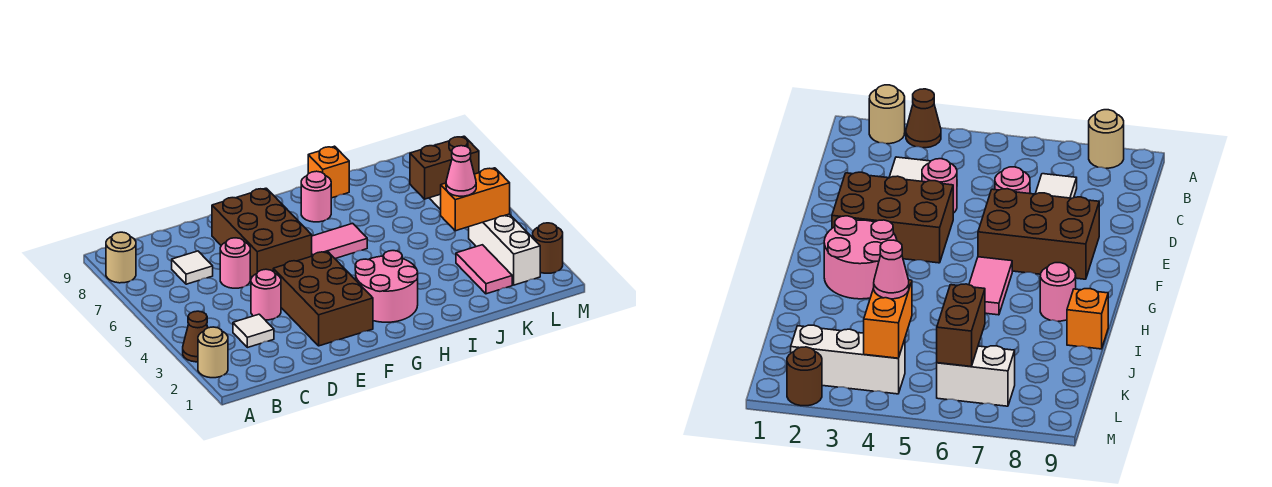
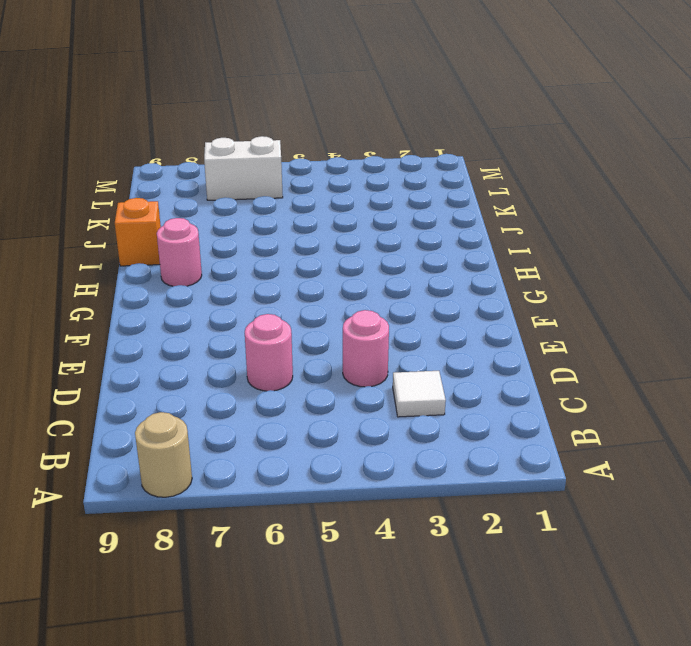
none -> tan 1x1 round brick [198,327,228,378]
none -> brown 1x1 cone [183,311,208,362]
none -> white 1x1 tile [172,251,213,284]

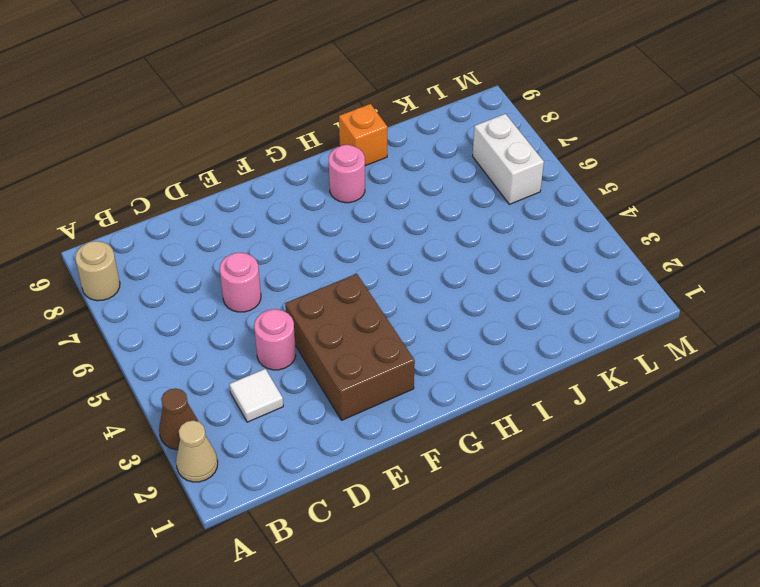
tan 1x1 cone [176,421,218,482] -> tan 1x1 round brick [198,327,228,378]
none -> white 1x1 tile [172,251,213,284]
none -> brown 2x3 brick [212,188,312,277]
none -> pink 2x2 round brick [355,251,418,322]

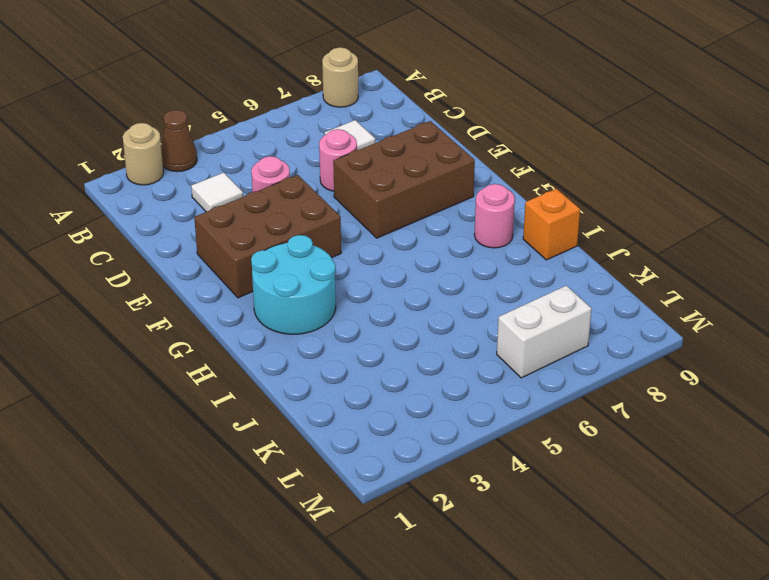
cyan 2x2 round brick [251,235,336,334] -> pink 2x2 round brick [355,251,418,322]
none -> pink 1x2 tile [312,223,367,258]
none -> pink 1x2 tile [456,245,512,294]
none -> white 1x3 brick [469,214,540,285]

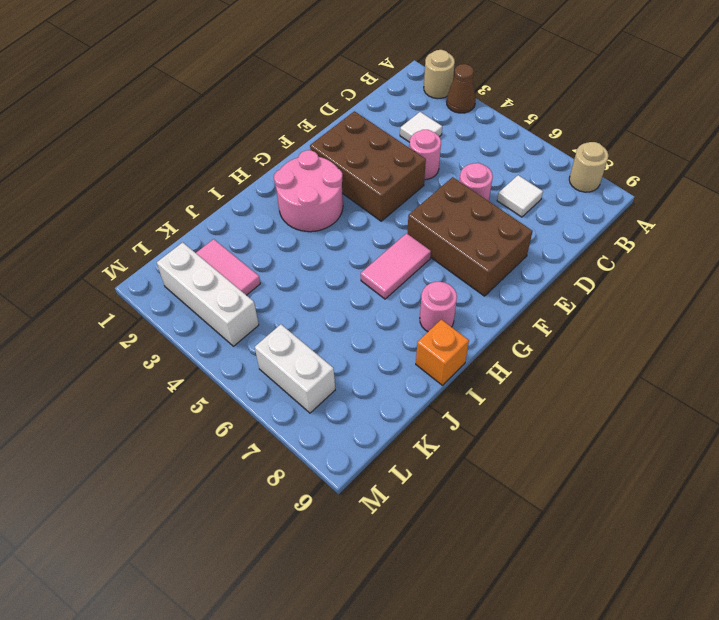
none -> brown 1x1 round brick [533,223,563,273]
none -> orange 1x2 brick [441,168,510,231]
none -> brown 1x2 brick [410,136,479,199]

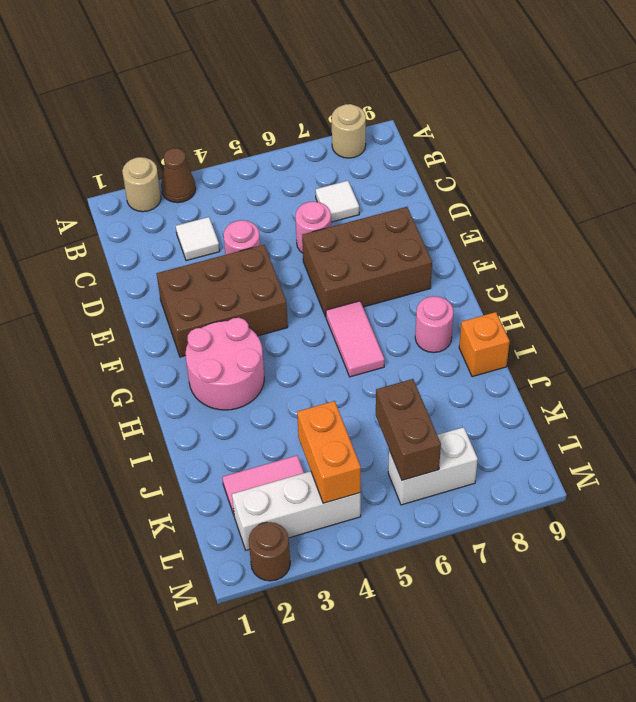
none -> pink 1x1 cone [446,146,476,196]

